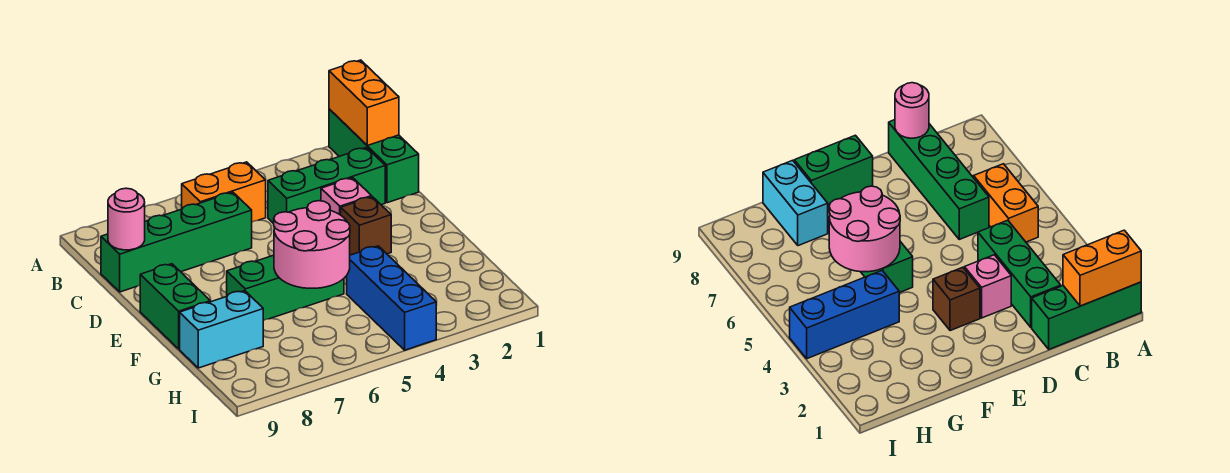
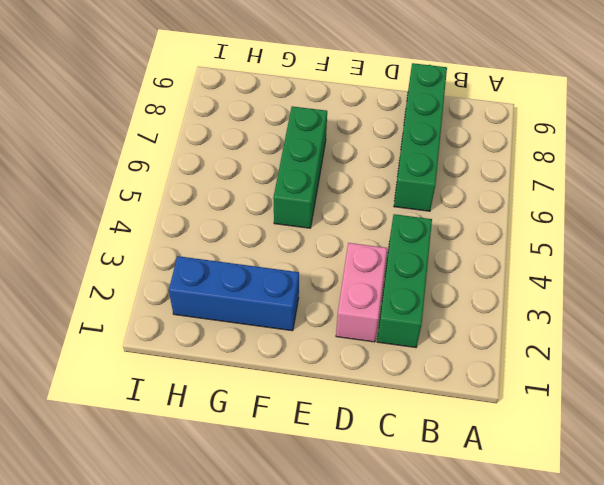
pink 1x2 brick [336,243,387,342] -> pink 1x1 brick [321,178,372,215]
blue 1x3 brick [169,256,299,331] -> blue 1x3 brick moved to [347,246,436,350]
none -> green 1x3 brick [329,109,419,203]
none -> orange 1x2 brick [182,162,266,222]
none -> brown 1x1 brick [341,197,391,255]

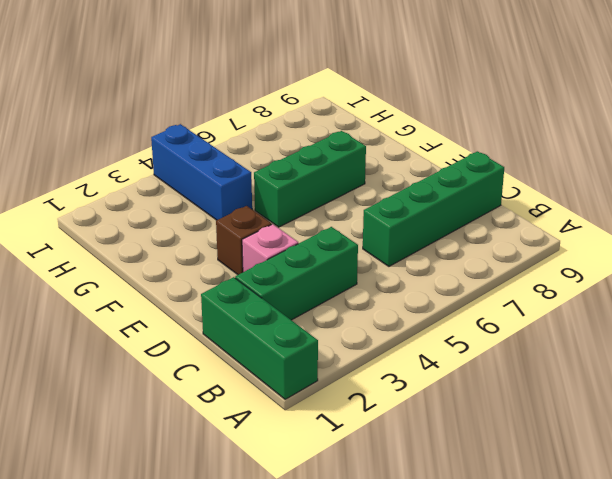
none -> orange 1x2 brick [182,162,266,222]
none -> green 1x2 brick [140,264,210,349]
none -> cyan 1x2 brick [180,291,263,368]

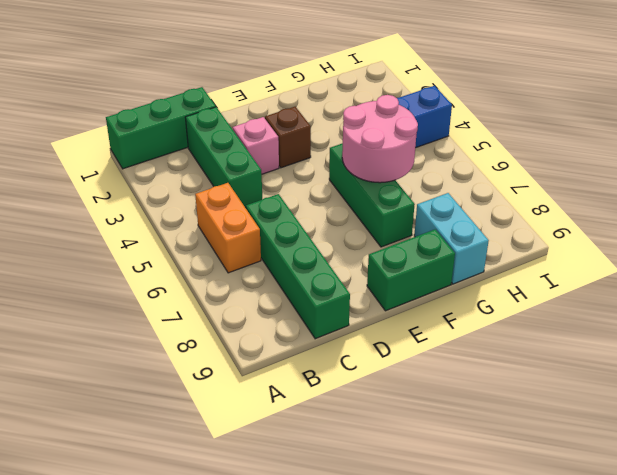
none -> orange 1x2 brick [329,60,399,145]
none -> pink 1x1 round brick [108,188,145,250]

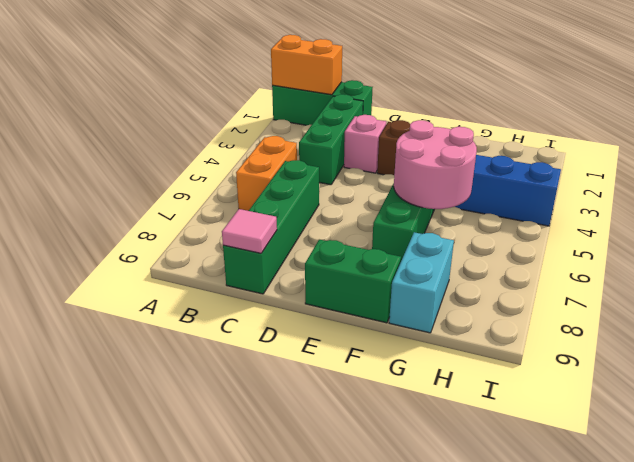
pink 1x1 tile [222,209,277,253] -> pink 1x1 round brick [108,188,145,250]

